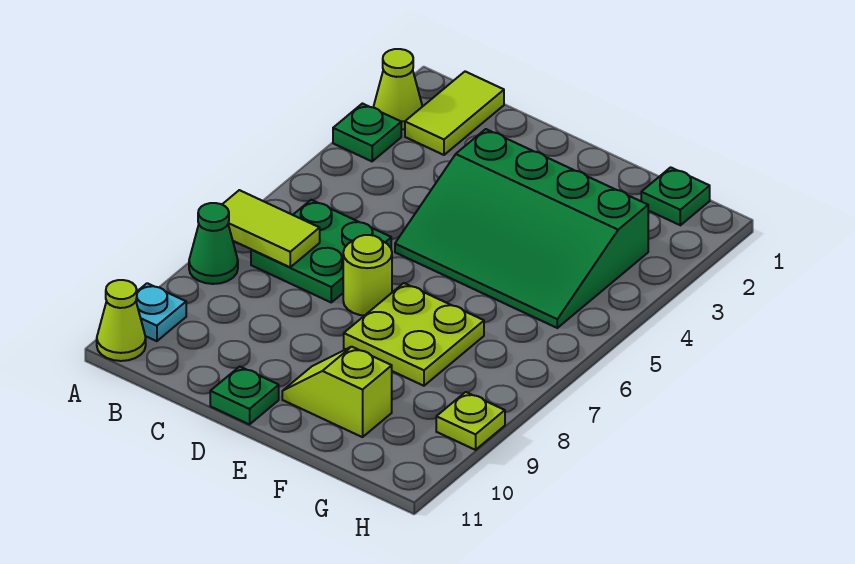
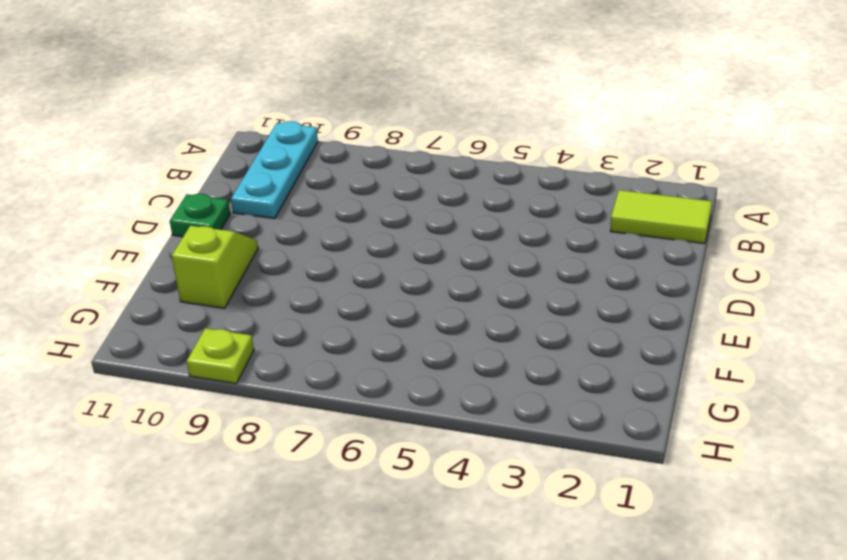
cyan 1x3 plate [231,121,318,219] -> cyan 1x1 plate [136,283,186,341]
none -> lime 1x1 cone [374,49,422,130]
none -> green 1x1 plate [333,104,401,161]
none -> green 1x1 cone [189,203,238,284]

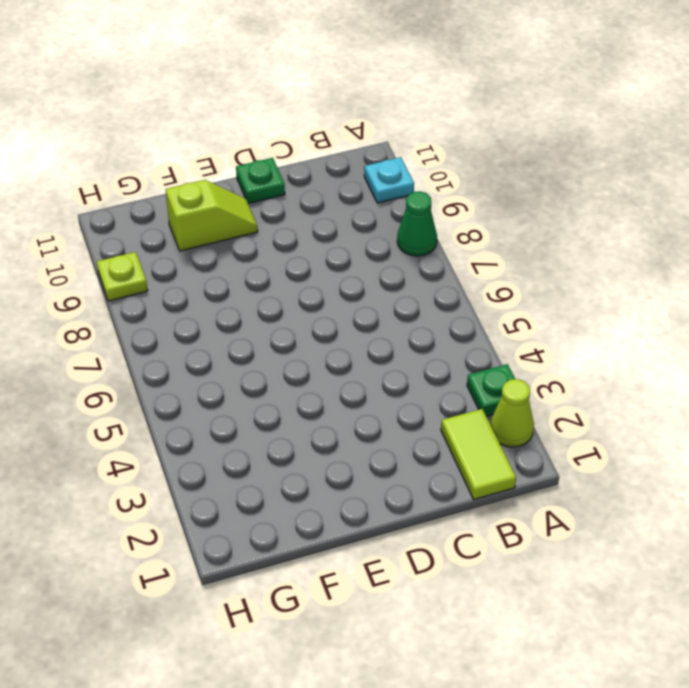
none -> lime 1x1 cone [97,280,146,361]
none -> green 2x2 plate [251,200,391,302]
none -> green 3x4 slope [395,129,648,328]

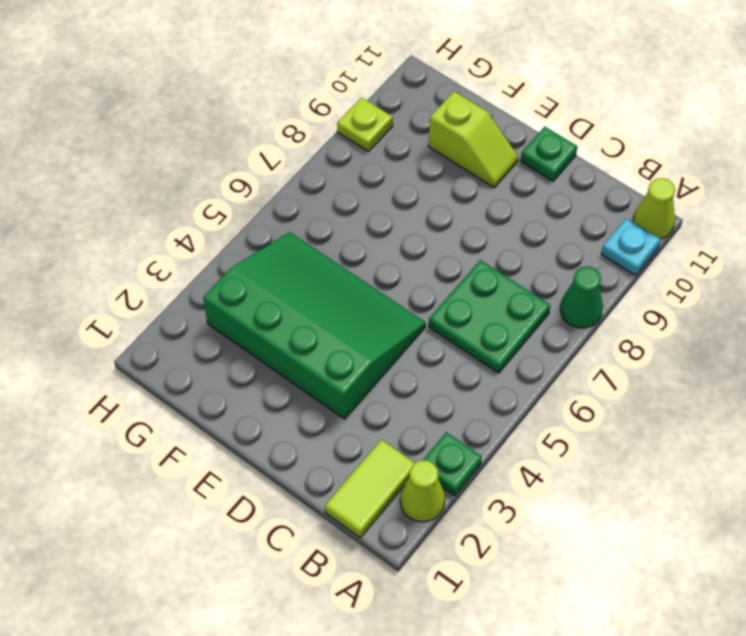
none -> lime 1x1 round brick [343,235,392,316]
none -> lime 2x2 plate [344,283,484,386]
none -> green 1x1 plate [641,167,710,225]

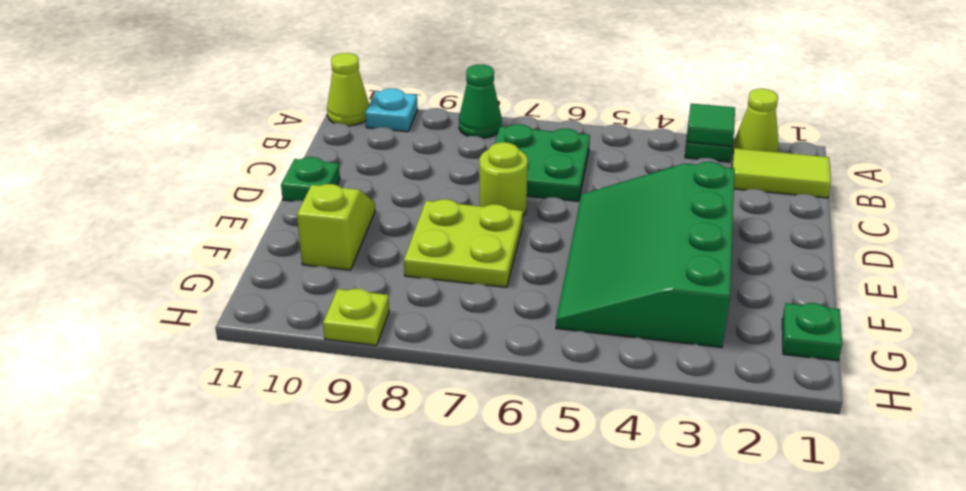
green 1x1 tile [687,104,735,146] -> none
none -> lime 1x2 tile [222,190,320,267]

